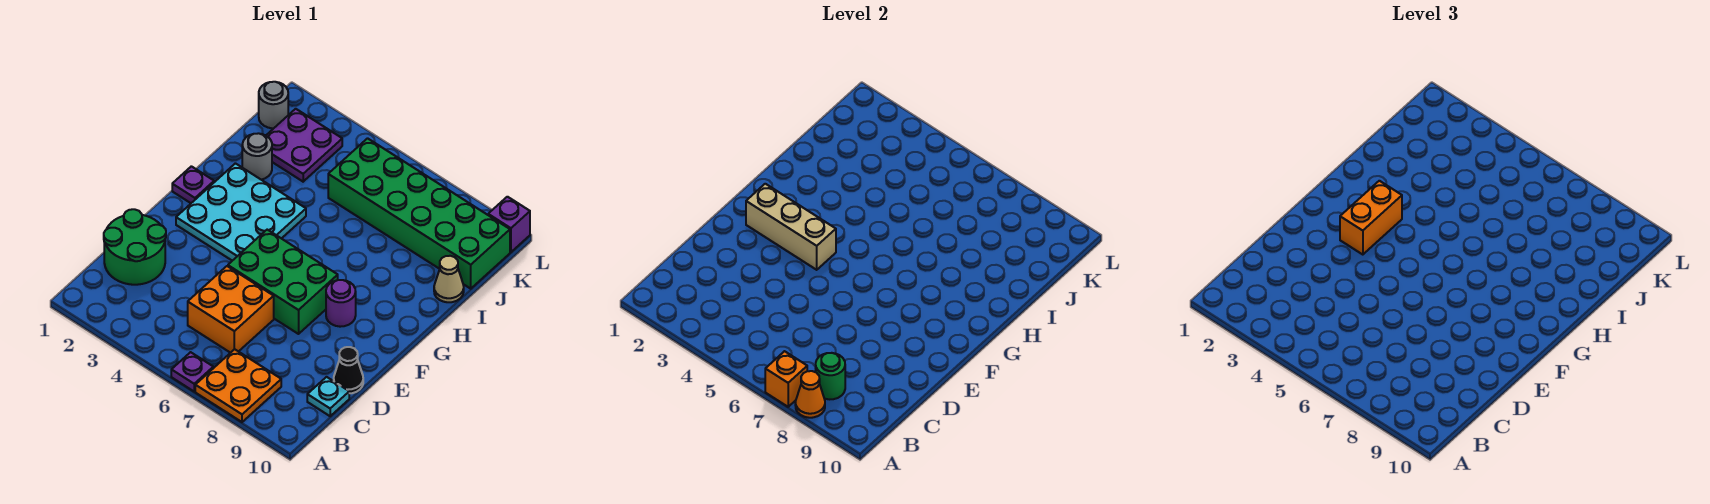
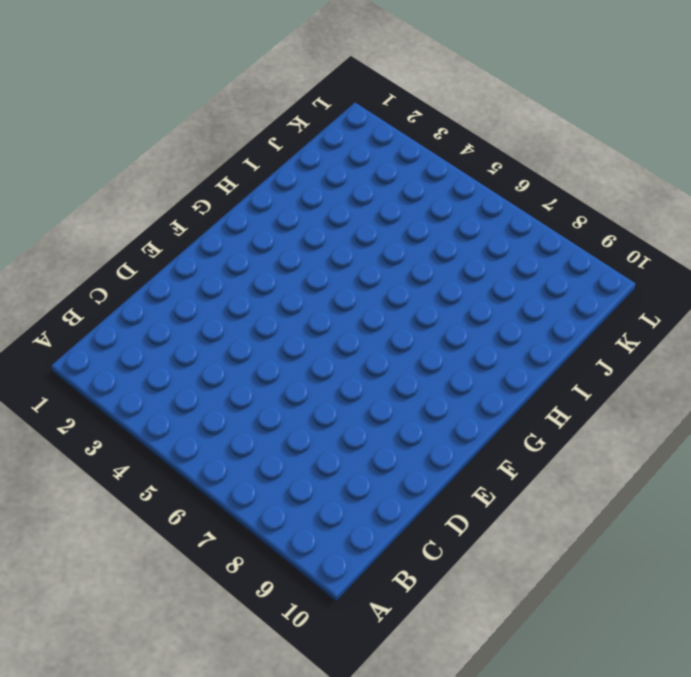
none -> purple 1x1 plate [171,352,213,391]
none -> orange 2x2 plate [195,349,281,422]
none -> green 2x2 round brick [104,209,166,285]

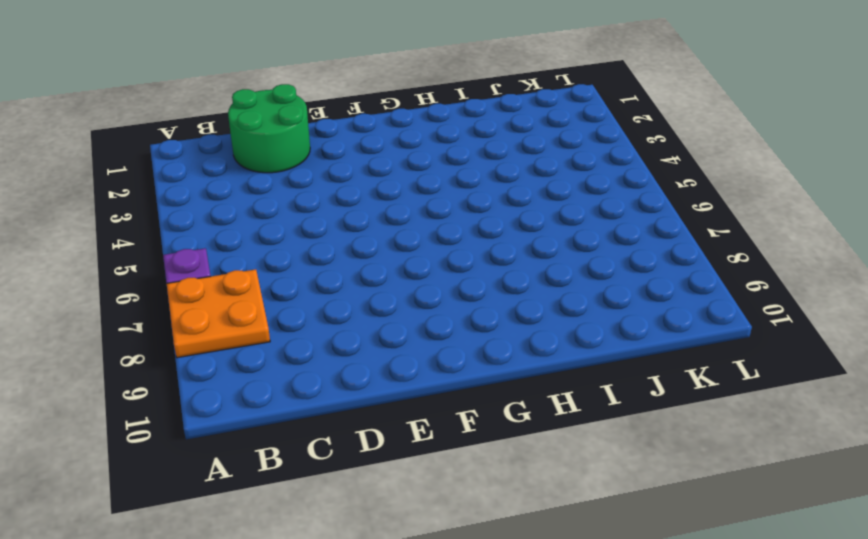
none -> orange 2x2 brick [188,266,274,353]
none -> cyan 1x1 plate [307,377,349,416]
none -> black 1x1 cone [334,347,363,393]

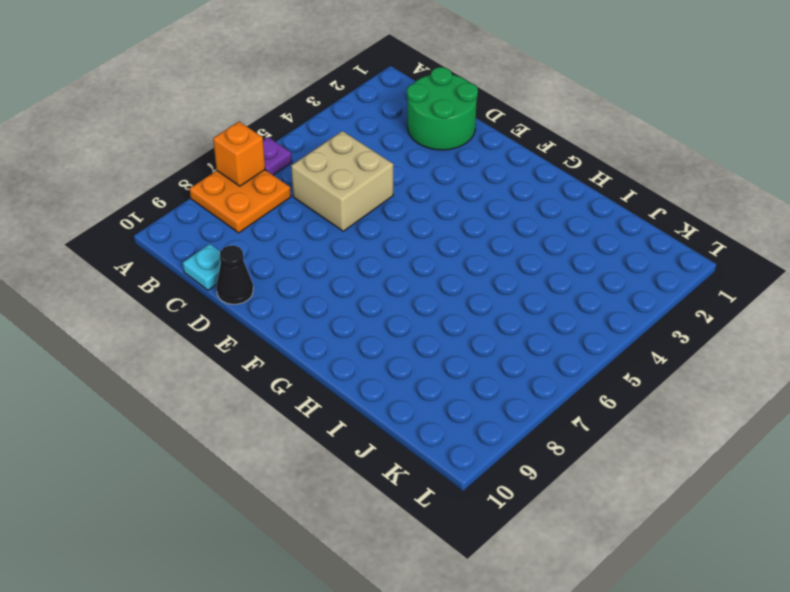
tan 2x2 brick [291,131,393,231] -> orange 2x2 brick [188,266,274,353]
none -> green 2x3 brick [228,230,338,334]
none -> cyan 3x3 plate [176,163,306,261]
none -> purple 1x1 round brick [326,280,356,327]

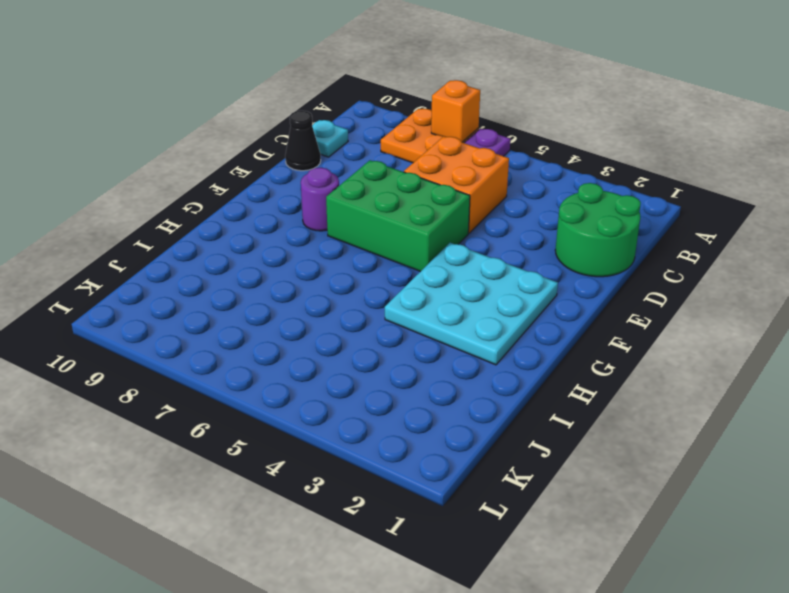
none -> purple 1x1 plate [172,166,214,203]
none -> grey 1x1 round brick [242,133,272,180]
none -> tan 1x1 cone [434,256,464,302]

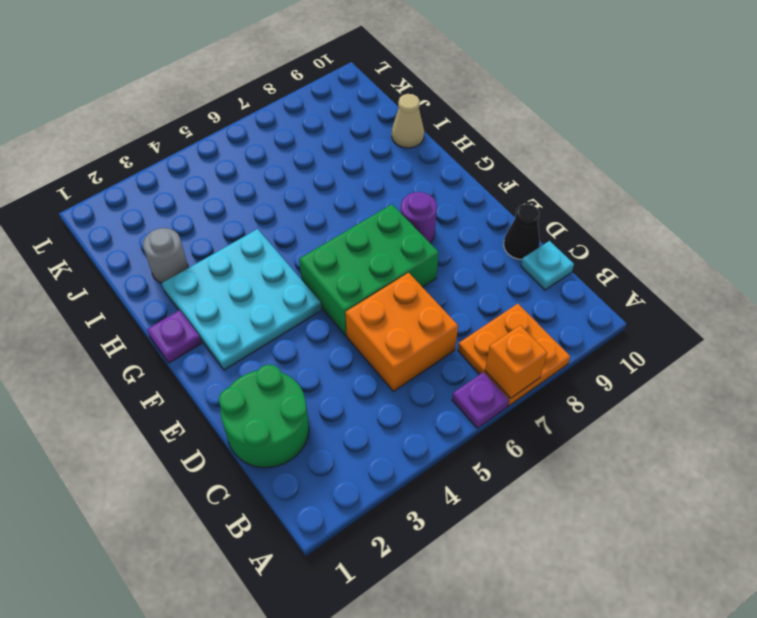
none -> purple 2x2 plate [266,109,342,182]
none -> green 2x6 brick [328,138,510,289]
none -> grey 1x1 round brick [259,82,288,128]

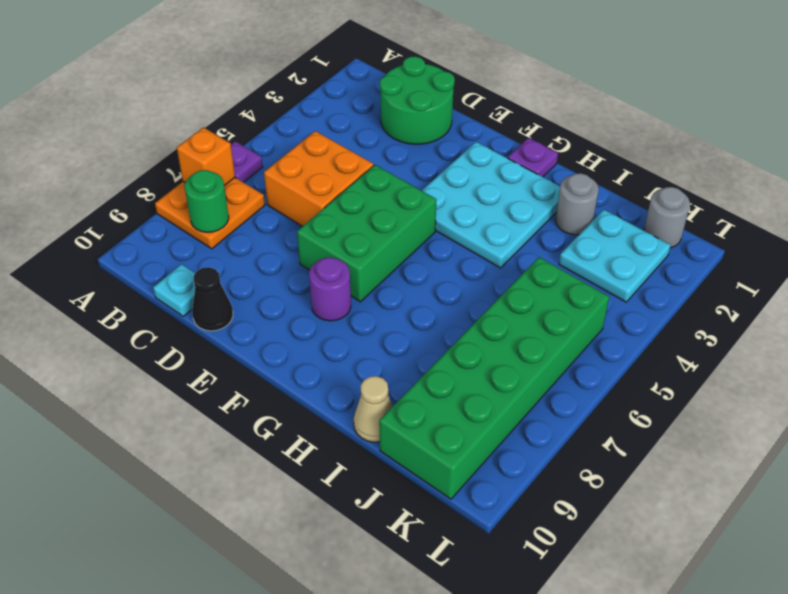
cyan 2x2 plate [559,209,671,302] -> purple 2x2 plate [266,109,342,182]
none -> purple 1x1 brick [488,197,530,252]
none -> orange 1x1 cone [795,371,825,418]
none -> tan 1x3 brick [746,184,836,270]

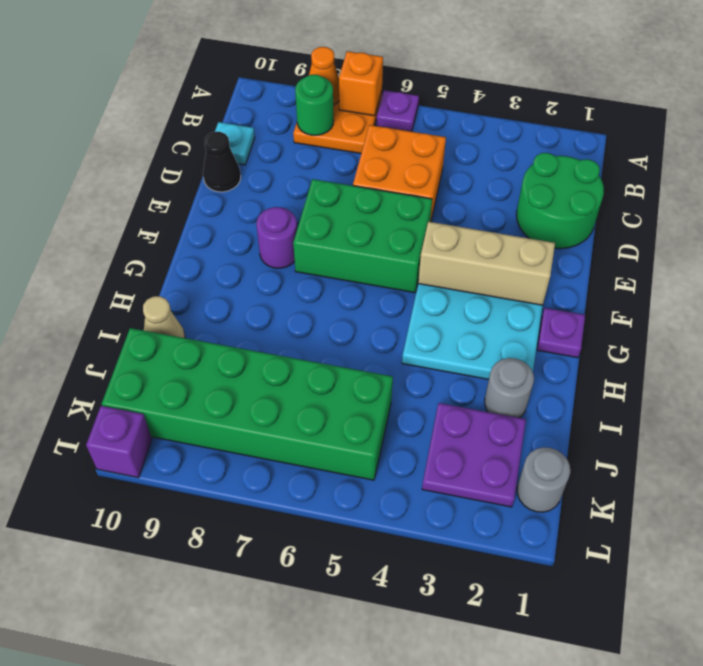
none -> orange 1x2 brick [1340,181,1402,255]

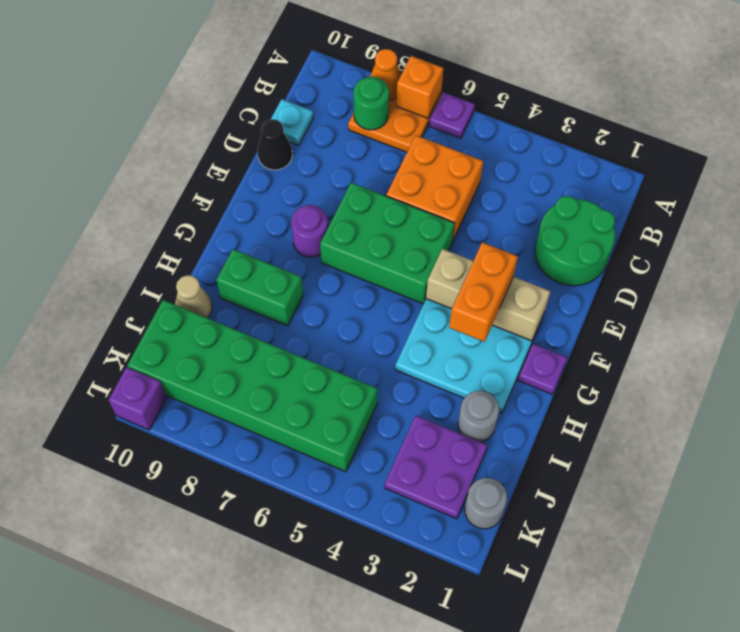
green 1x2 brick [216,249,303,326] -> none

